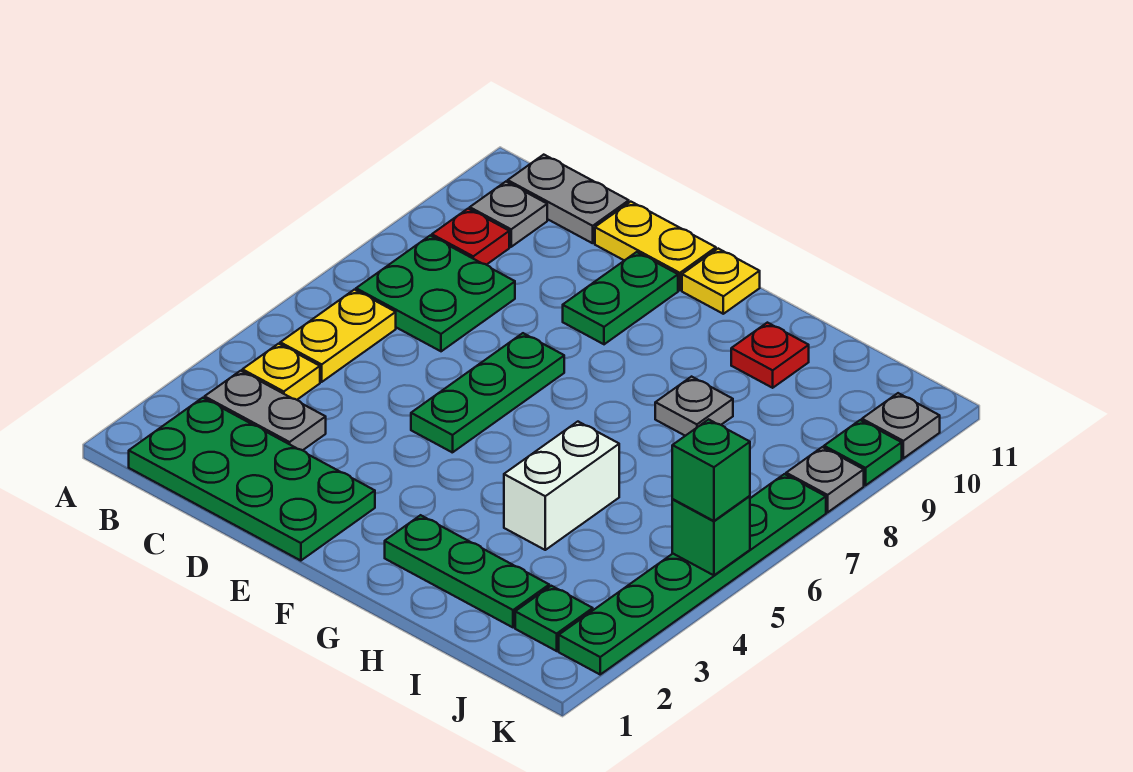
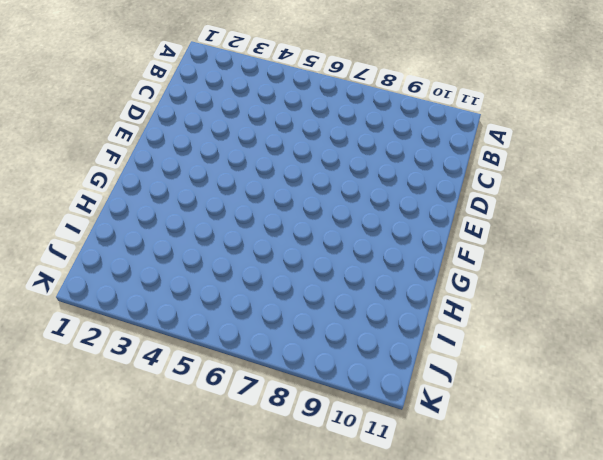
none -> green 2x4 plate [129,398,375,561]
none -> grey 1x2 plate [205,371,326,450]
none -> yellow 1x1 plate [242,344,320,400]

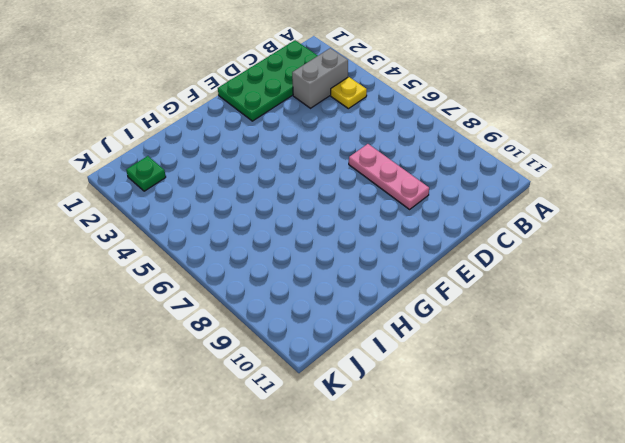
grey 1x2 brick [292,48,348,108] -> grey 1x2 plate [205,371,326,450]
pink 1x3 plate [349,144,429,209] -> none
none -> yellow 1x2 plate [280,290,396,382]
none -> green 2x2 plate [356,236,515,351]
none -> red 1x1 plate [432,209,509,265]

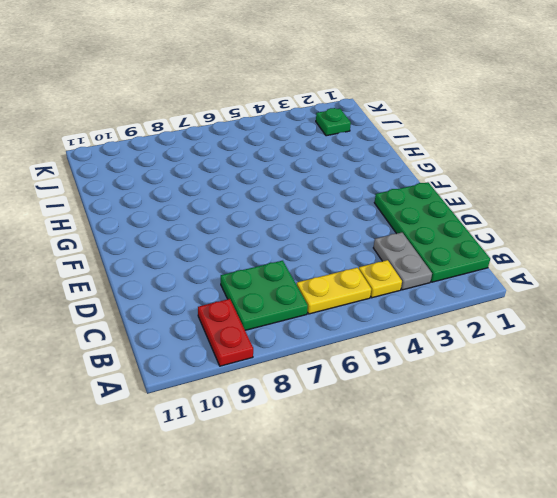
red 1x2 plate [198,299,253,366] -> red 1x1 plate [432,209,509,265]
none -> grey 1x1 plate [470,182,547,247]
none -> grey 1x2 plate [508,155,629,243]
none -> yellow 1x2 plate [595,202,716,290]

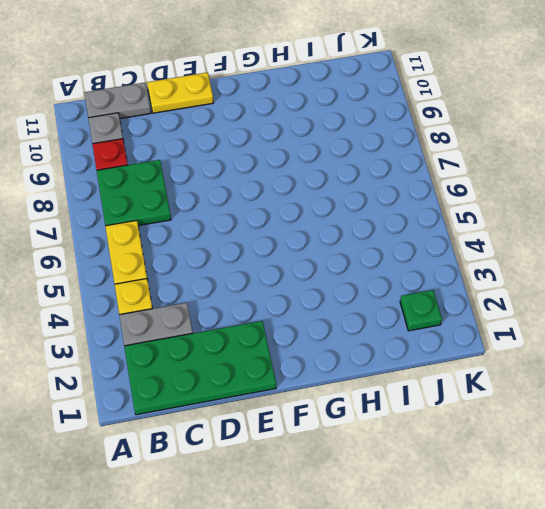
none -> green 1x3 plate [411,333,564,453]
none -> green 1x2 plate [563,252,678,344]
none -> yellow 1x1 plate [682,249,760,314]

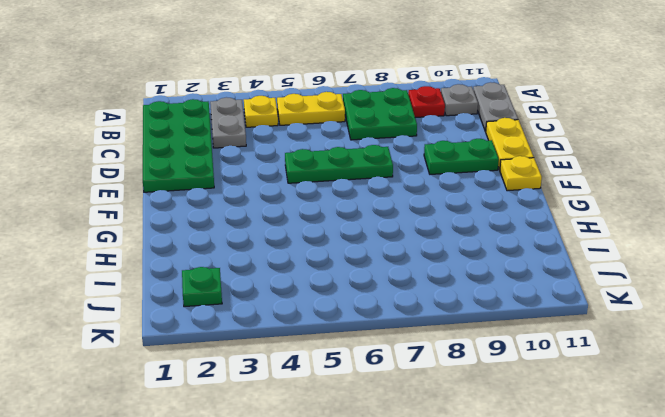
none -> green 1x3 plate [385,515,549,628]
none -> white 1x2 brick [504,422,619,550]
none -> grey 1x1 plate [655,377,733,436]

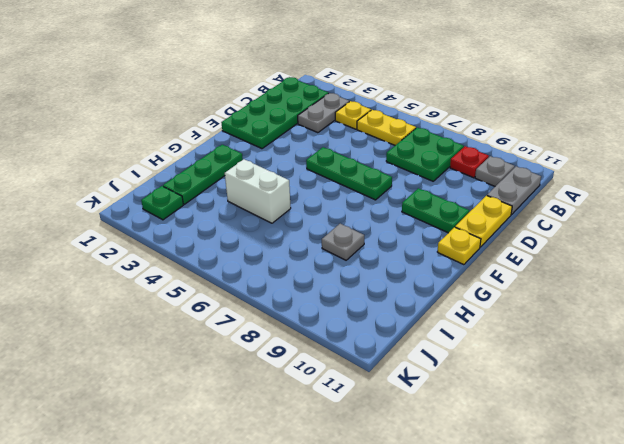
none -> red 1x1 plate [731,323,809,388]
none -> green 1x6 plate [559,474,826,674]
none -> grey 1x1 plate [786,447,864,512]

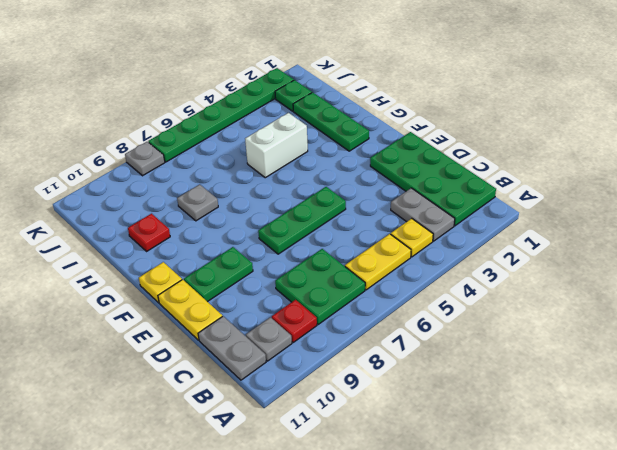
none -> green 1x1 plate [824,420,902,485]
none -> grey 1x1 plate [862,393,940,458]
none -> green 1x1 brick [672,496,750,575]

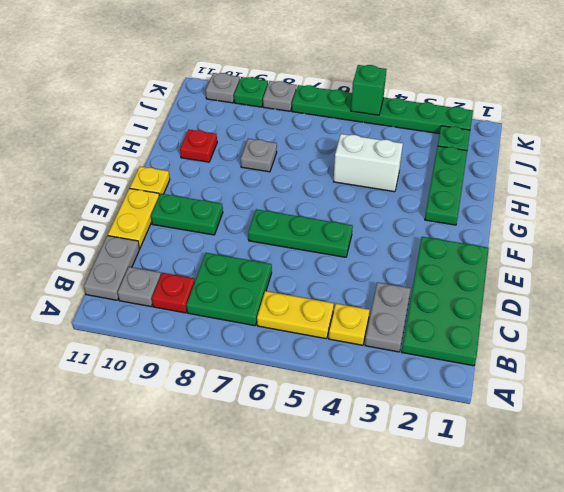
none -> green 1x1 brick [672,419,750,521]

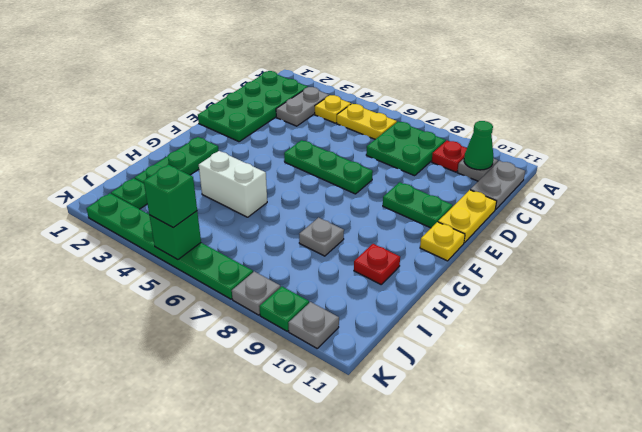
green 1x1 cone [464,121,494,170] -> none

